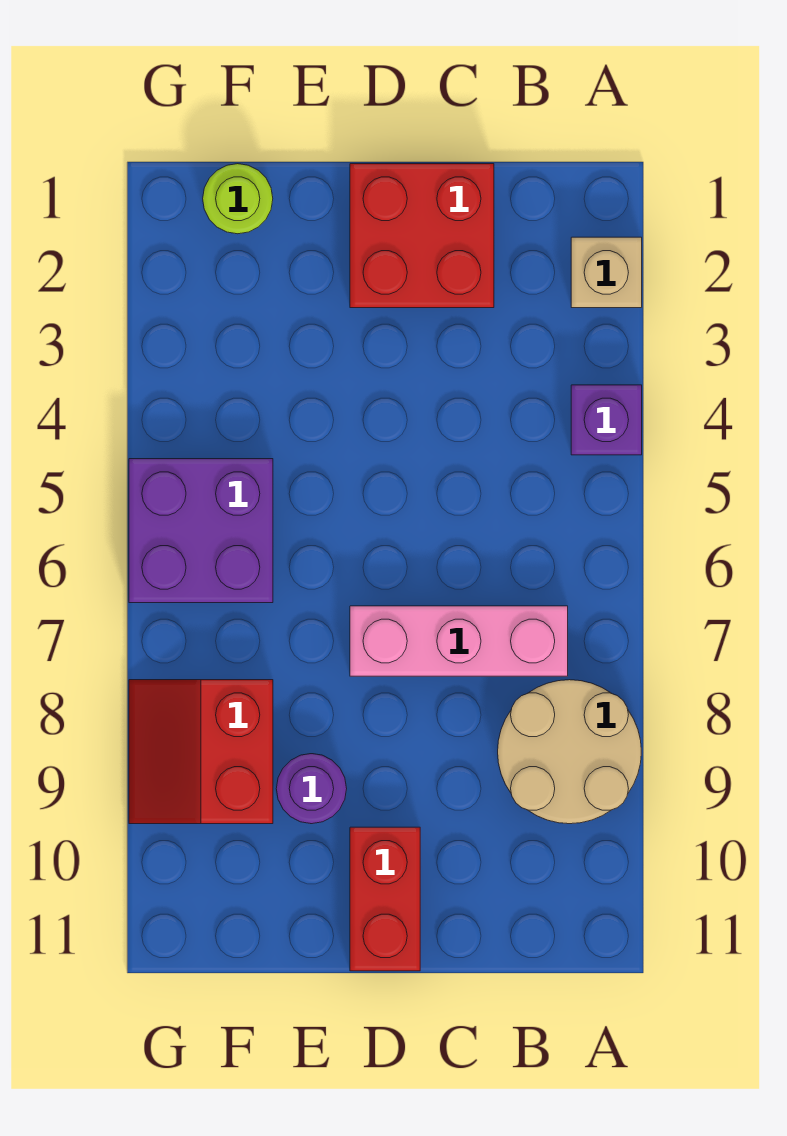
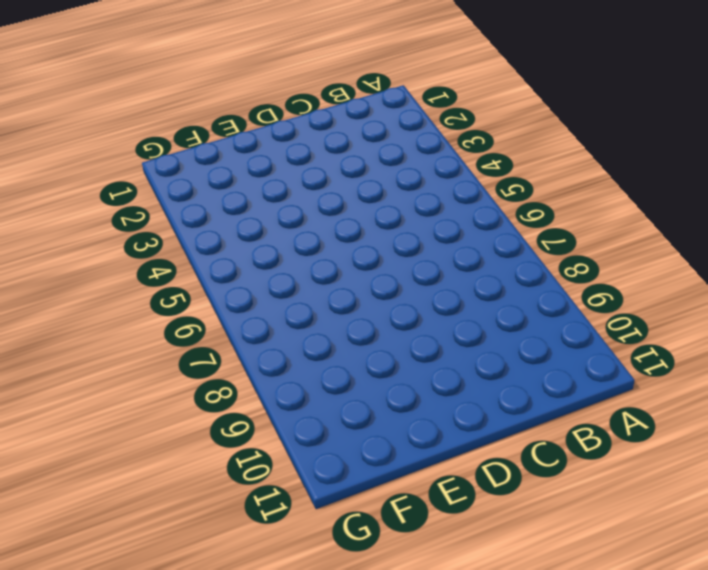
none -> tan 1x1 brick [571,237,642,308]
none -> purple 1x1 brick [571,385,642,455]

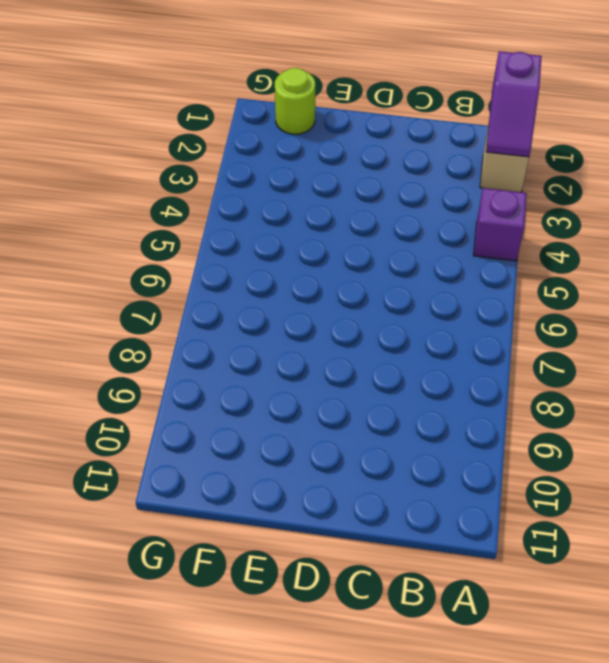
purple 1x2 slope [486,51,542,157] -> none
none -> tan 2x2 round brick [498,680,641,824]
none -> pink 1x3 brick [350,606,568,676]

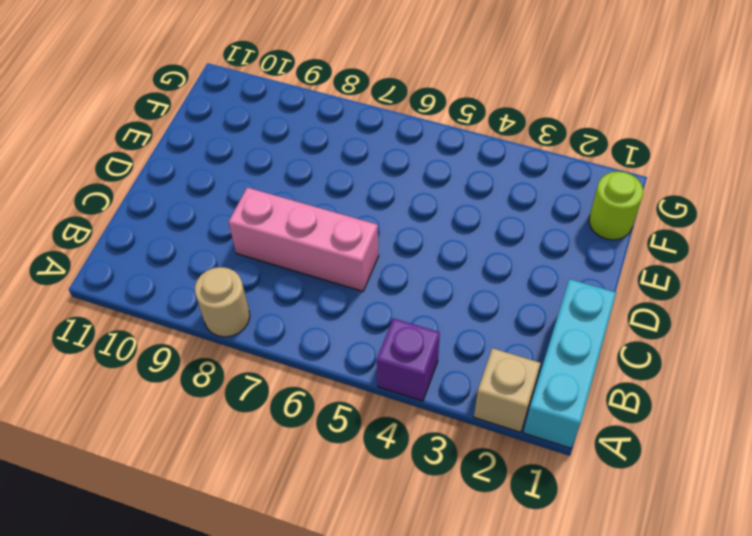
cyan 1x3 brick [524,279,616,448] -> red 2x2 brick [350,164,494,308]
tan 1x1 round brick [195,267,250,337] -> tan 2x2 round brick [498,680,641,824]
pink 1x3 brick [229,188,379,291] -> pink 1x3 brick turned to [350,606,568,676]
none -> red 1x2 brick [350,827,420,971]
none -> purple 1x1 round brick [276,754,347,824]

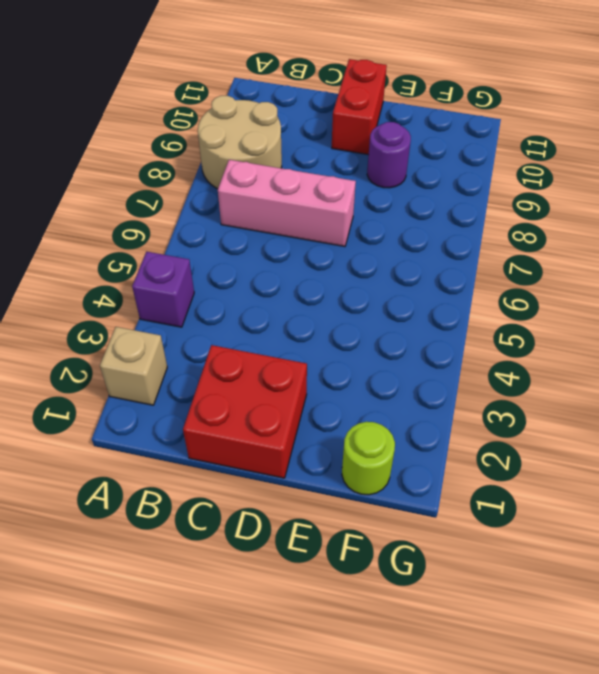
none -> purple 2x2 brick [129,459,273,603]
none -> red 2x2 slope [129,680,273,824]

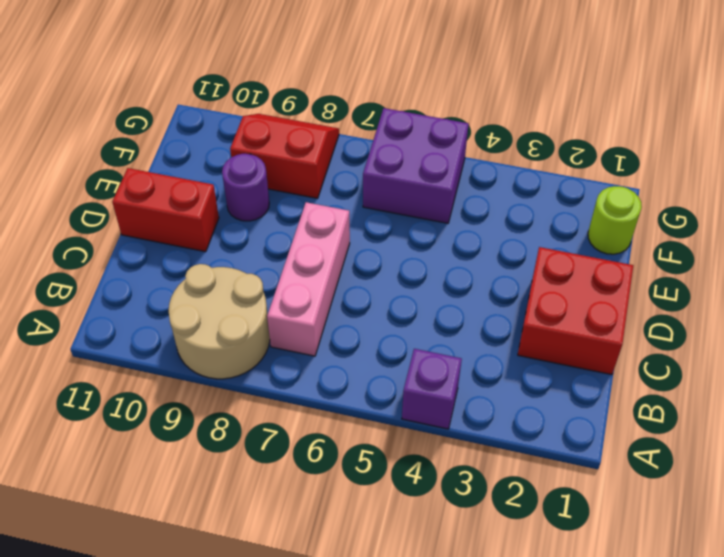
none -> tan 1x1 brick [571,237,642,308]

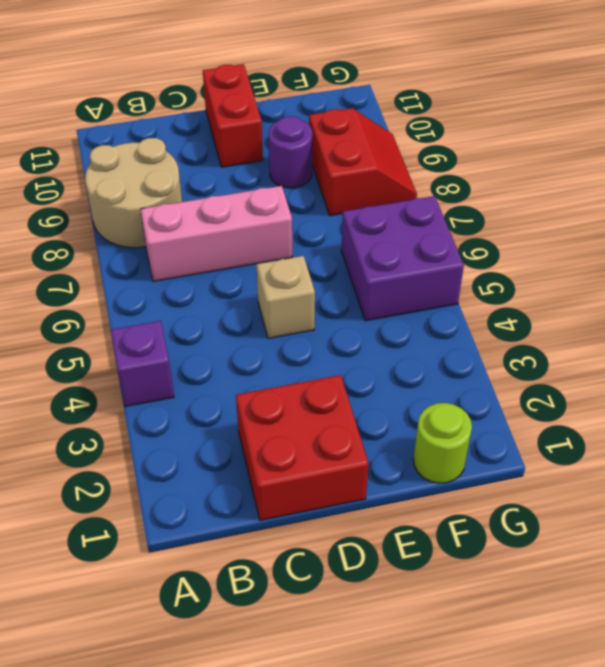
tan 1x1 brick [256,256,315,338] -> tan 1x1 brick moved to [571,237,642,308]

